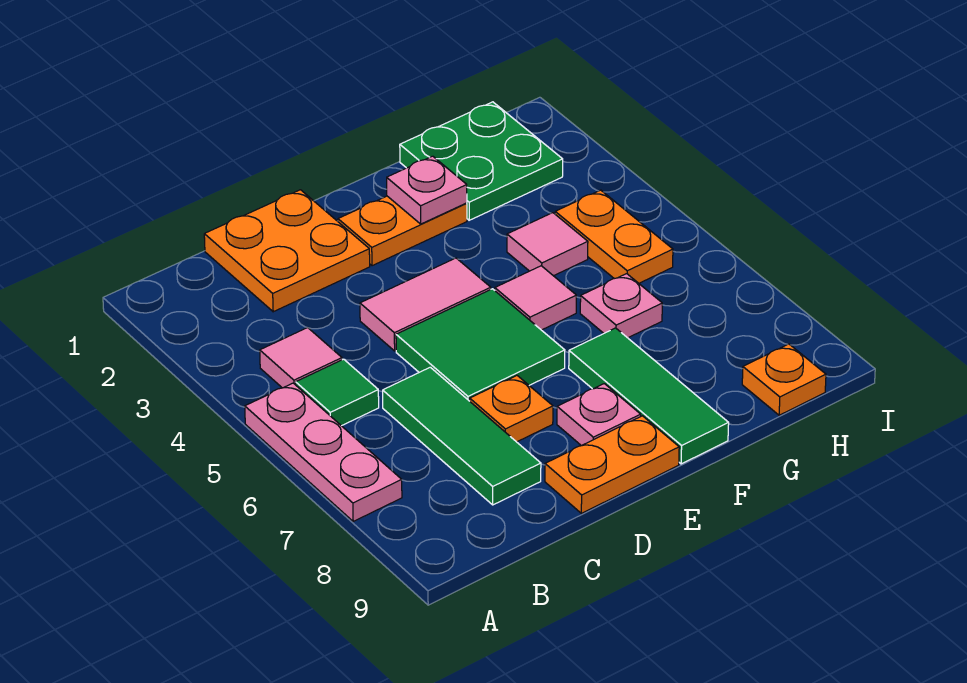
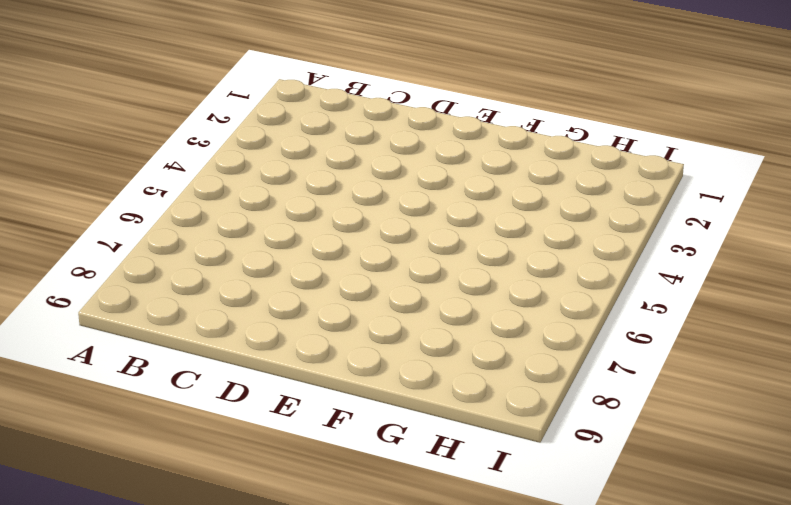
none -> pink 1x3 plate [245,383,402,521]
none -> pink 1x1 tile [260,328,342,388]
none -> green 1x1 tile [296,359,379,426]

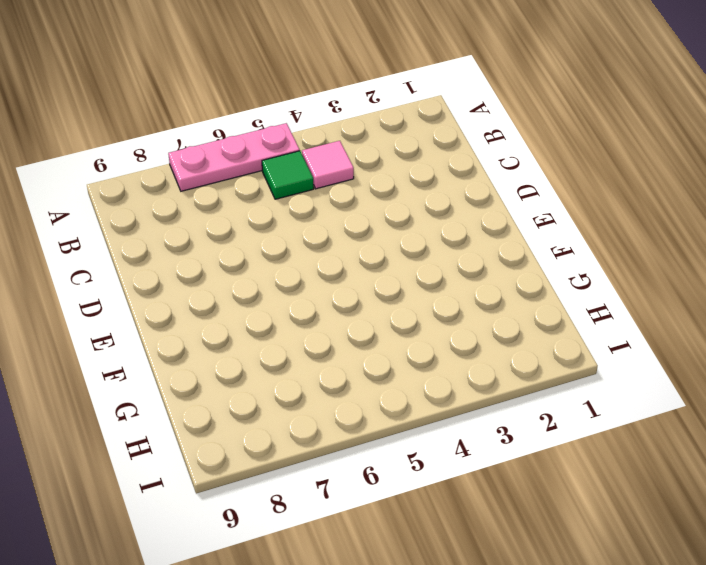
none -> orange 2x2 plate [204,190,370,312]
none -> green 1x3 tile [383,367,541,505]
none -> pink 1x2 tile [360,258,491,351]

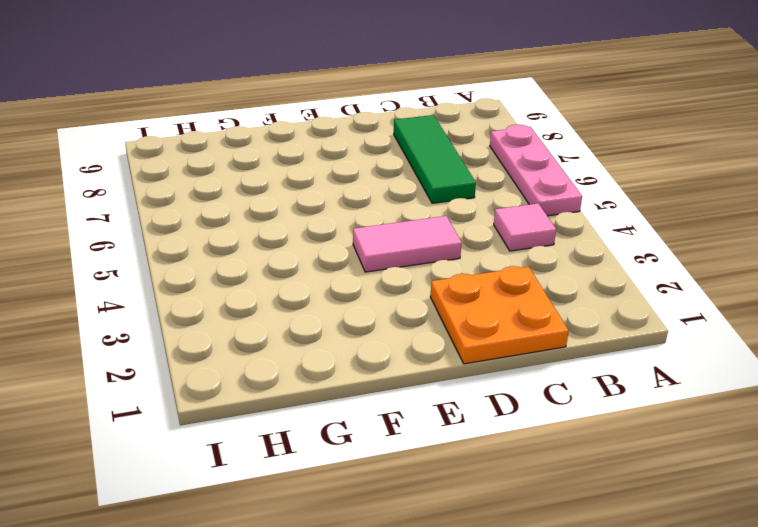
none -> green 1x1 tile [296,359,379,426]
none -> green 2x2 tile [396,289,565,401]
none -> orange 1x1 plate [470,376,553,442]

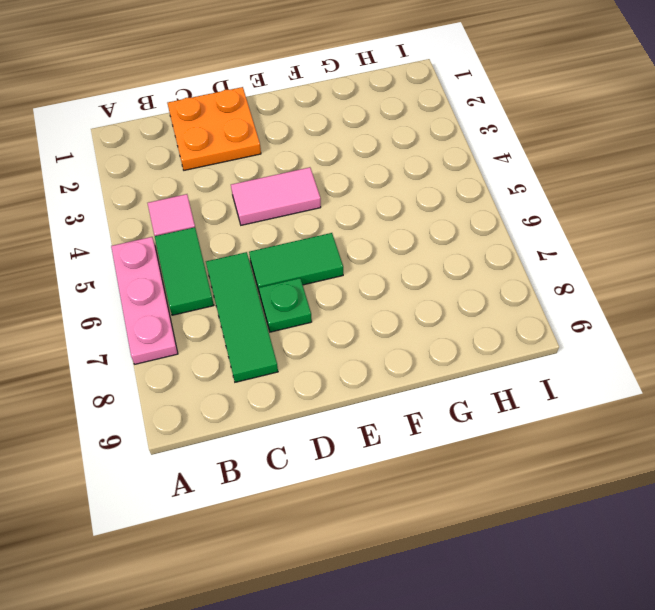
green 1x2 tile [155,227,214,315] -> green 1x1 tile [296,359,379,426]
green 1x2 tile [249,233,343,294] -> green 2x2 tile [396,289,565,401]
green 1x1 plate [259,278,312,332] -> orange 1x1 plate [470,376,553,442]
none -> orange 1x2 plate [545,416,679,513]
none -> orange 1x2 plate [338,196,467,266]
none -> pink 1x1 plate [557,384,641,446]

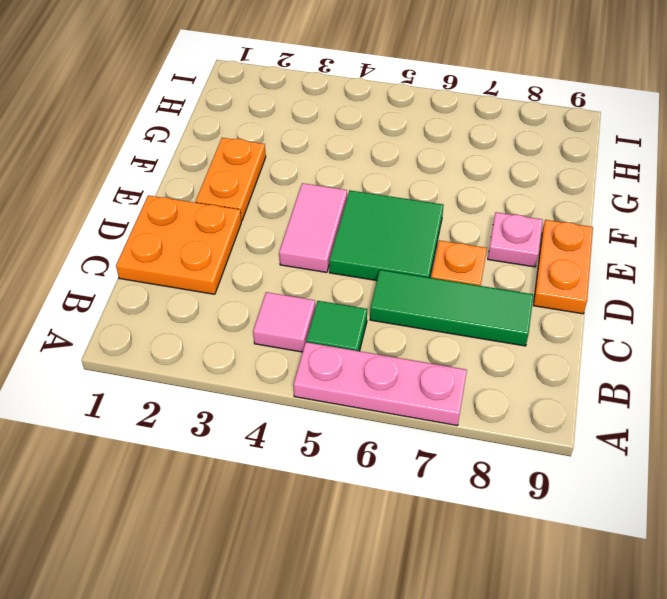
none -> pink 1x1 tile [495,266,576,330]
none -> green 1x3 tile [569,328,729,464]
none -> green 2x2 plate [400,102,563,220]

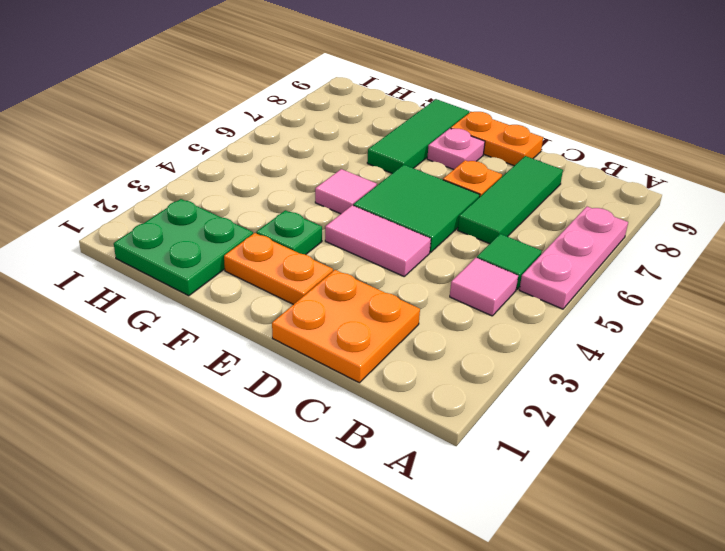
green 1x1 plate [256,210,322,255] -> none
none -> pink 1x1 tile [507,213,588,276]
none -> pink 1x1 plate [580,274,662,338]
none -> orange 1x2 plate [555,190,673,283]

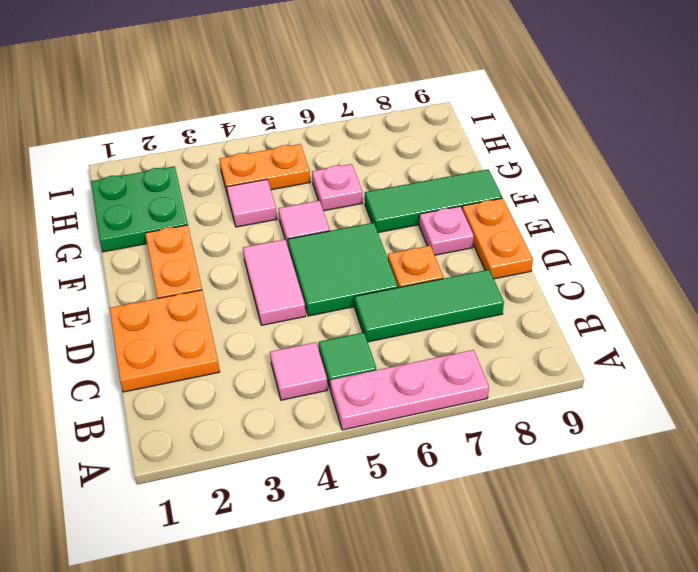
none -> orange 1x1 plate [742,344,826,415]
none -> pink 1x1 plate [387,156,467,224]

